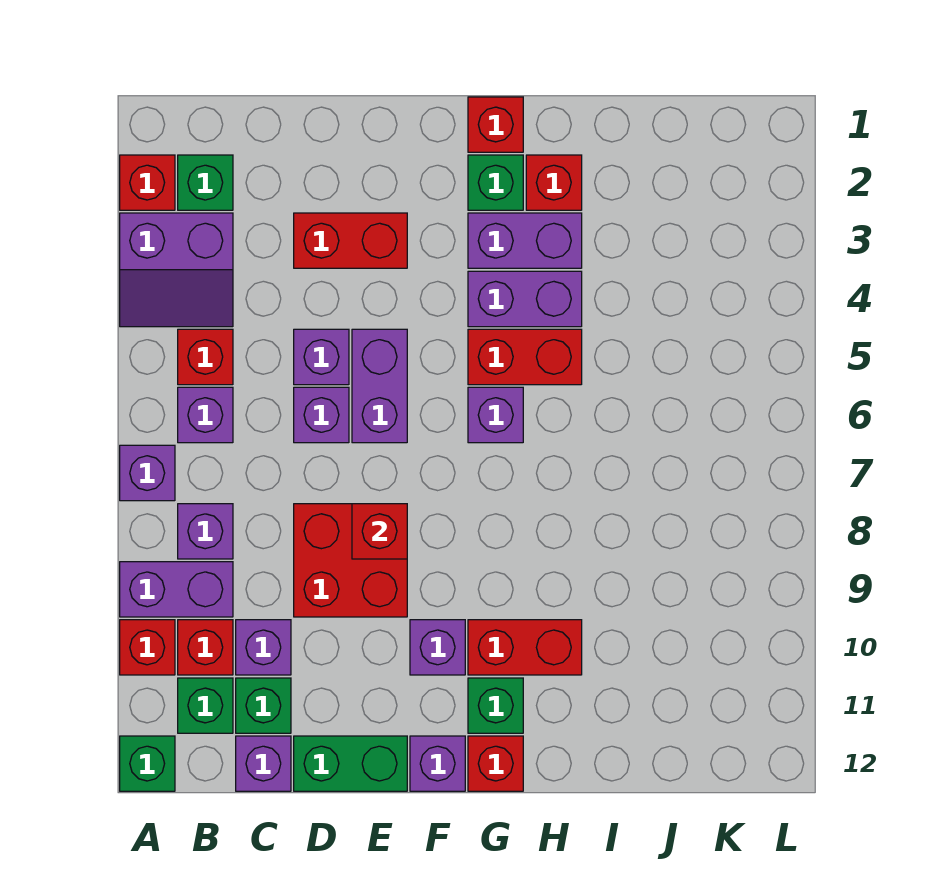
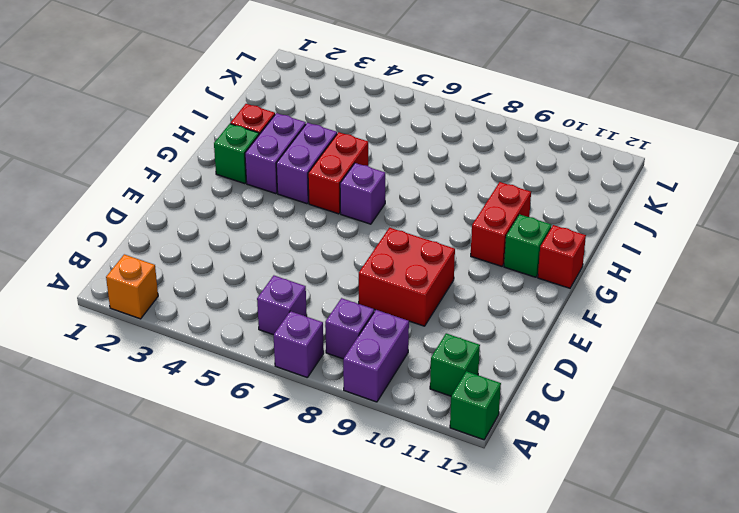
orange 1x1 brick [106,254,158,319] -> red 1x1 brick [120,155,175,210]
none -> purple 2x2 slope [120,213,233,327]
none -> red 1x1 brick [120,620,175,675]
none -> green 1x1 brick [178,155,233,210]
none -> red 1x1 brick [178,329,233,385]

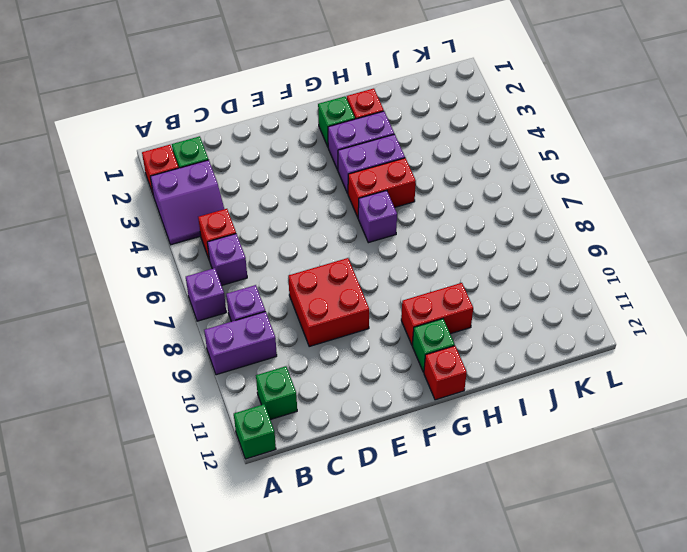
none -> red 1x1 brick [120,620,175,675]
none -> red 1x1 brick [178,620,233,675]
none -> purple 1x1 brick [236,620,291,675]
none -> green 1x1 brick [236,678,291,733]

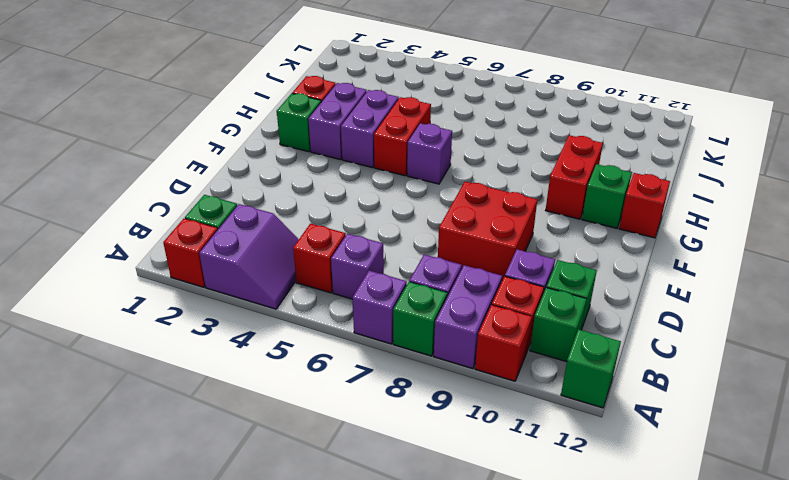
green 1x1 brick [393,282,447,356] -> none
none -> purple 1x1 brick [236,736,291,791]
none -> red 1x2 brick [294,213,407,268]
none -> purple 1x1 brick [294,329,349,385]
none -> purple 1x1 brick [294,387,349,443]

